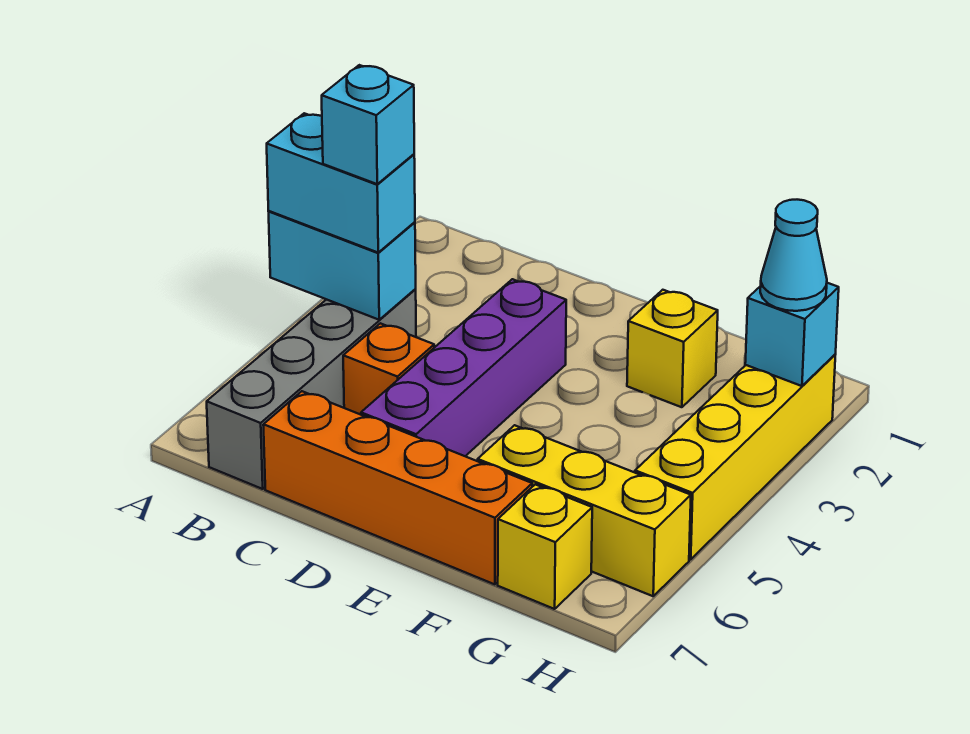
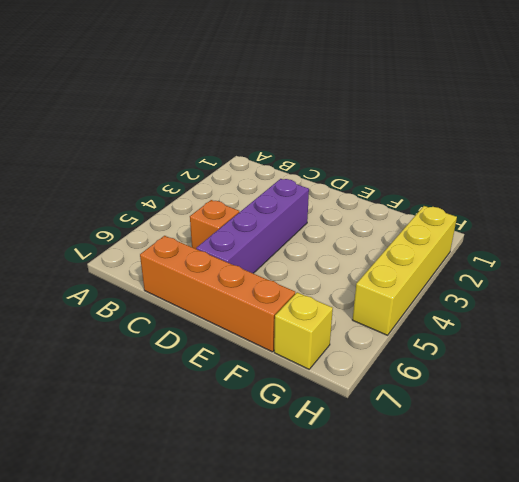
none -> grey 1x4 brick [207,289,416,489]
none -> yellow 1x1 brick [627,290,718,407]
none -> yellow 1x3 brick [478,425,691,596]

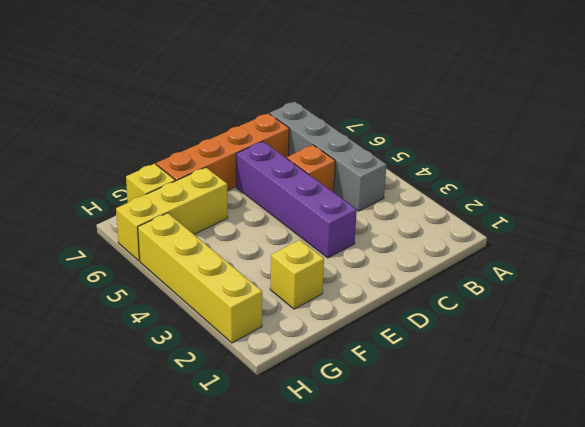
none -> cyan 1x2 brick [269,211,416,320]
none -> cyan 1x1 brick [745,283,839,386]
none -> cyan 1x2 brick [267,113,415,252]

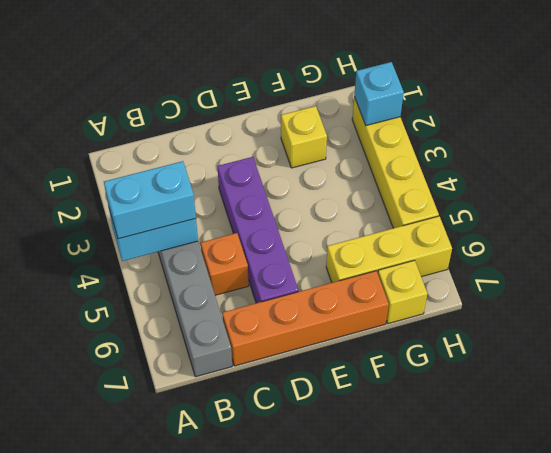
none -> cyan 1x1 cone [760,200,827,311]
none -> cyan 1x1 brick [322,65,414,184]

